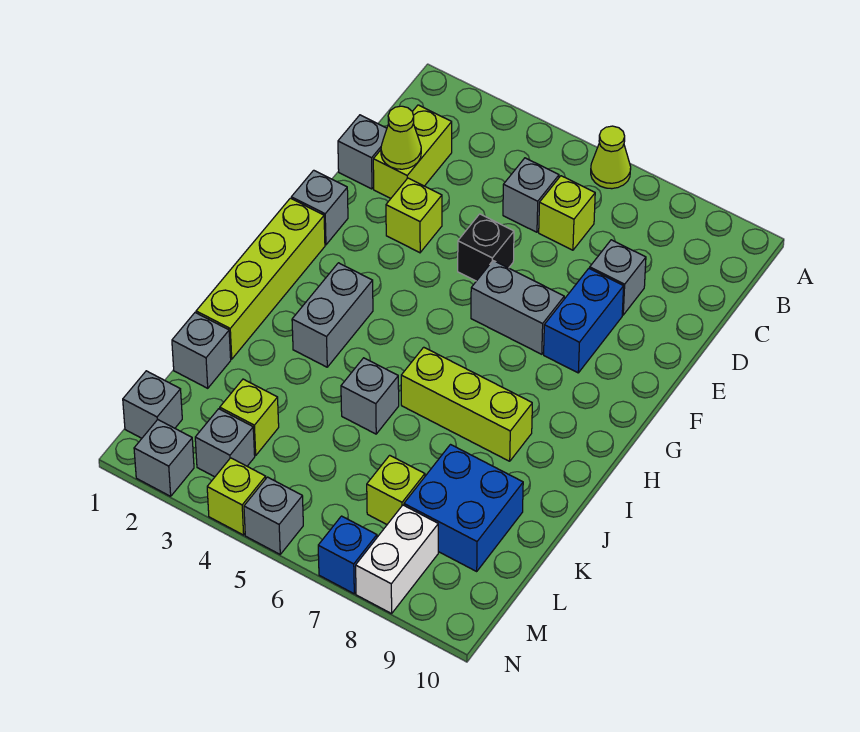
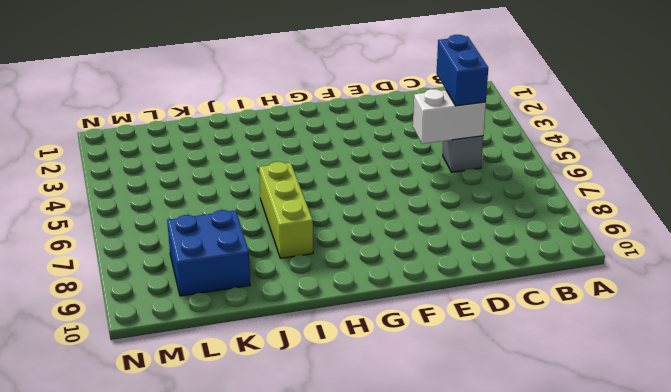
blue 1x2 brick [436,35,488,106] -> blue 1x2 brick turned to [544,268,624,373]
white 1x2 brick [413,89,486,144] -> white 1x2 brick moved to [356,505,438,614]
none -> lime 1x1 cone [591,126,631,189]
none -> lime 1x2 brick [373,105,452,198]
none -> lime 1x1 brick [539,176,595,250]

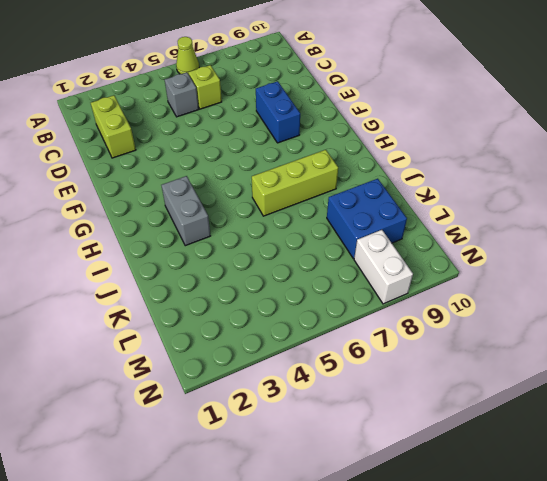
none -> grey 1x1 brick [338,115,387,189]
none -> grey 1x1 brick [590,240,646,315]
none -> lime 1x1 brick [386,178,442,253]

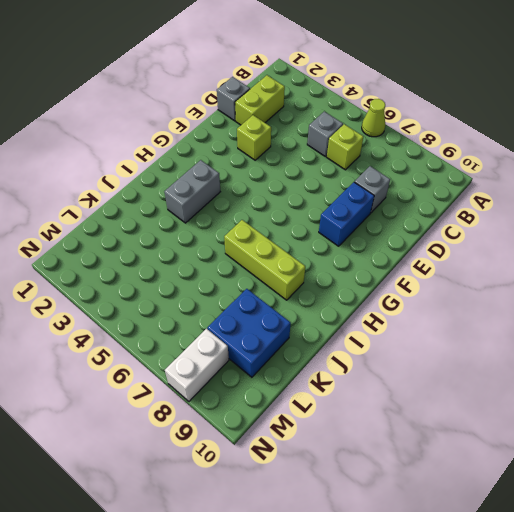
none -> black 1x1 brick [458,214,514,281]
none -> grey 1x1 brick [291,170,348,245]
none -> grey 1x2 brick [471,261,564,354]

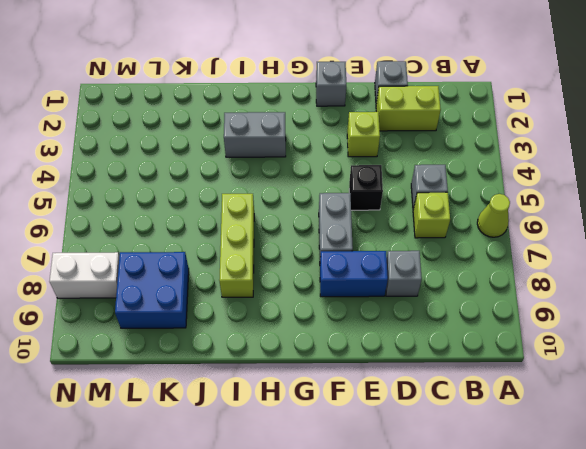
none -> lime 1x4 brick [196,198,325,359]
none -> grey 1x1 brick [341,358,399,434]
none -> grey 1x1 brick [172,313,231,388]

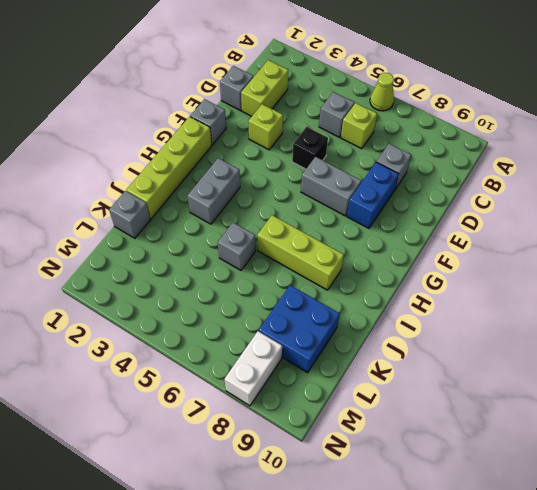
none -> lime 1x1 brick [220,379,279,456]
none -> lime 1x1 brick [367,455,425,524]
none -> grey 1x1 brick [123,371,182,438]

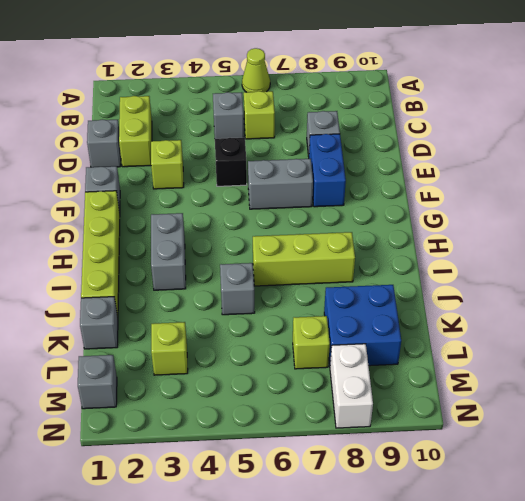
none -> grey 1x1 brick [195,409,255,477]
none -> grey 1x1 brick [134,420,194,496]
none -> lime 1x1 brick [207,458,266,535]

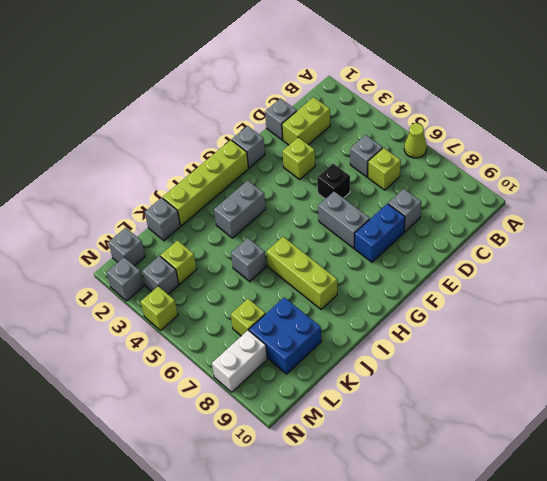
none -> grey 1x1 brick [244,477,303,554]
none -> blue 1x1 brick [318,516,377,594]
none -> lime 1x1 cone [381,106,421,169]

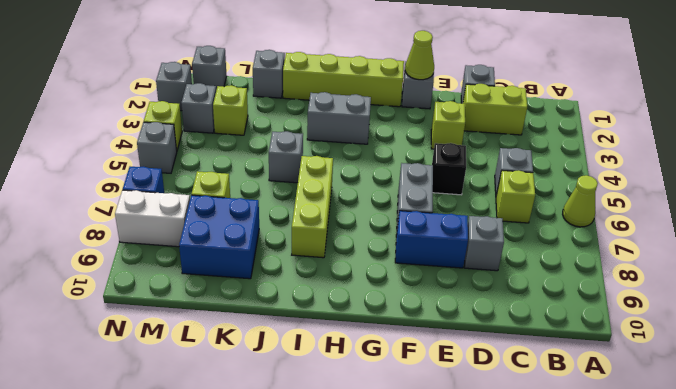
lime 1x1 cone [405,31,434,80] -> lime 1x1 cone moved to [381,106,421,169]

